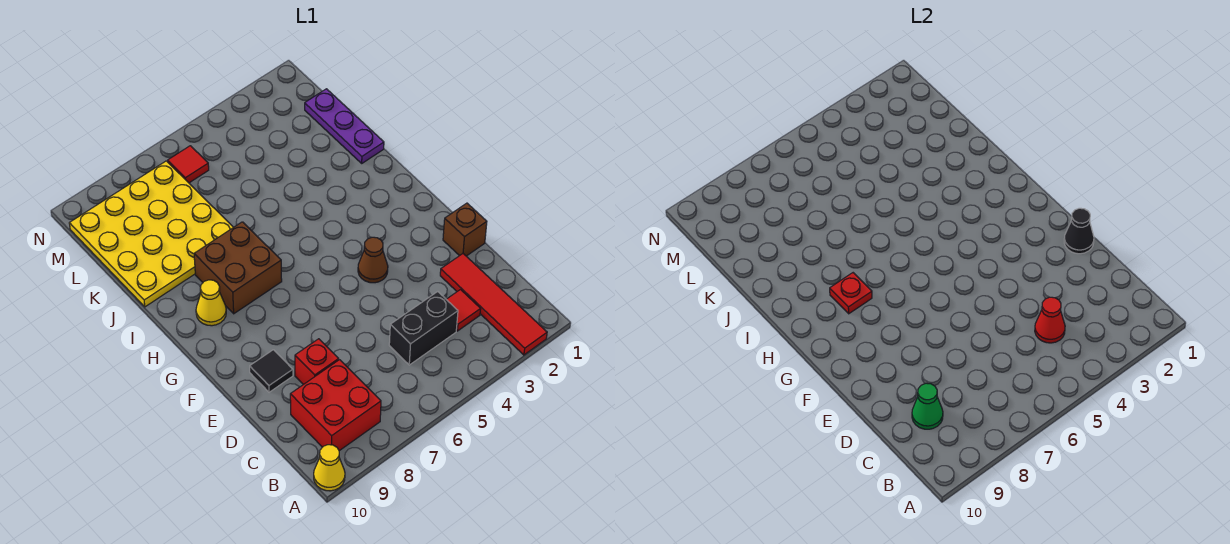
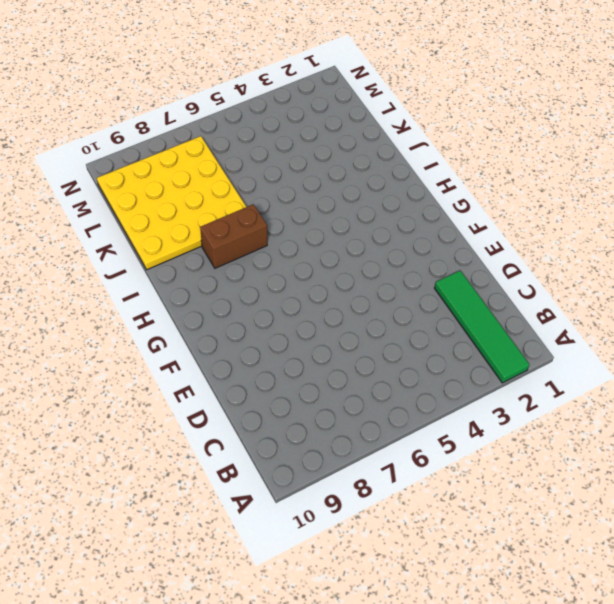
green 1x4 tile [435,271,529,383] -> red 1x4 tile [440,254,547,355]
brown 1x2 brick [200,204,267,268] -> brown 2x2 brick [194,222,282,314]
none -> yellow 1x1 cone [314,445,345,491]
none -> red 2x2 brick [290,360,381,451]
none -> red 1x1 tile [446,290,481,331]

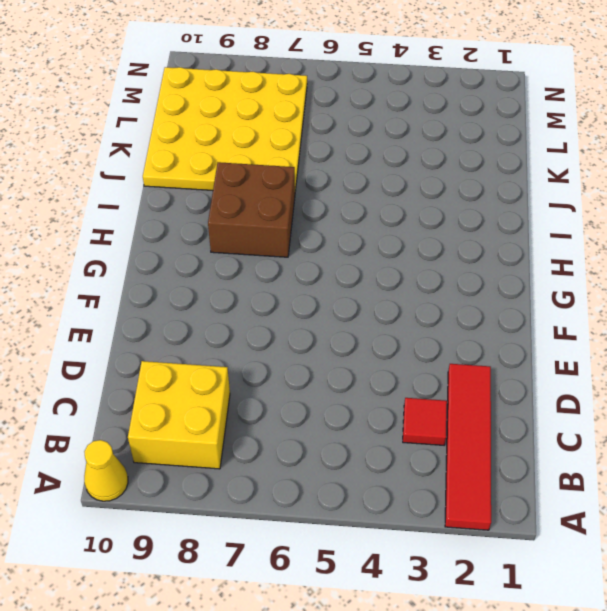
yellow 2x2 brick [128,361,230,469] -> red 2x2 brick [290,360,381,451]
none -> black 1x2 brick [389,292,458,365]
none -> red 1x1 brick [295,339,339,385]
none -> brown 1x1 brick [443,203,487,256]

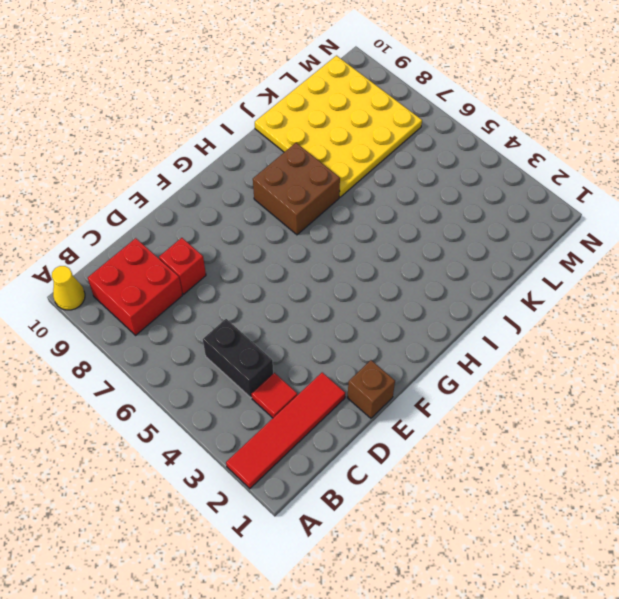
none -> black 1x1 tile [250,350,293,392]
none -> brown 1x1 cone [358,237,388,283]
none -> yellow 1x1 cone [196,280,226,326]

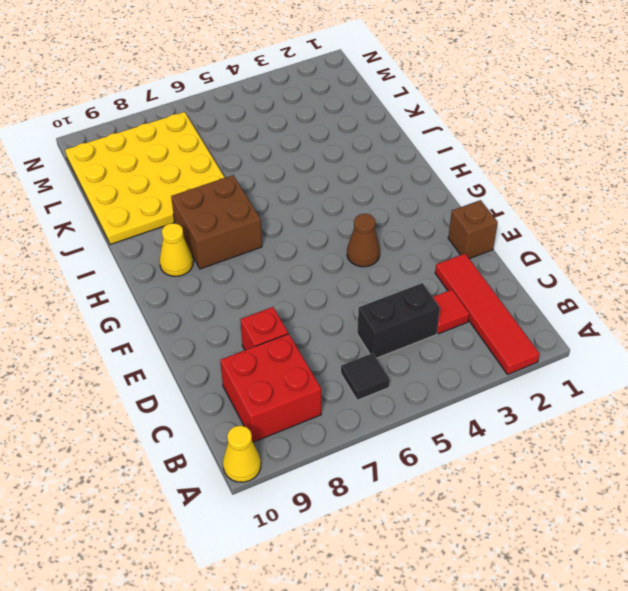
black 1x1 tile [341,353,390,400] -> black 1x1 tile moved to [250,350,293,392]
none -> purple 1x3 plate [305,89,384,163]
none -> red 1x1 tile [168,146,209,183]
none -> red 1x1 cone [1035,297,1065,343]

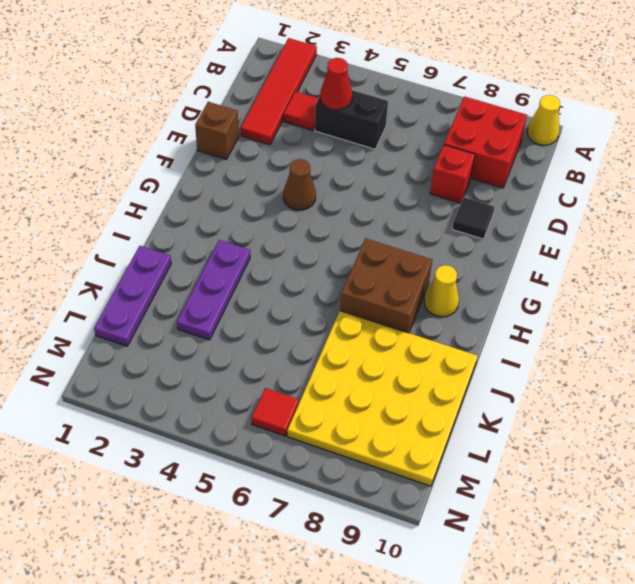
purple 1x3 plate [177,240,250,340] -> none
none -> green 1x1 cone [912,383,943,429]
none -> black 1x1 cone [1064,208,1094,254]
none -> red 1x1 plate [830,273,872,314]

